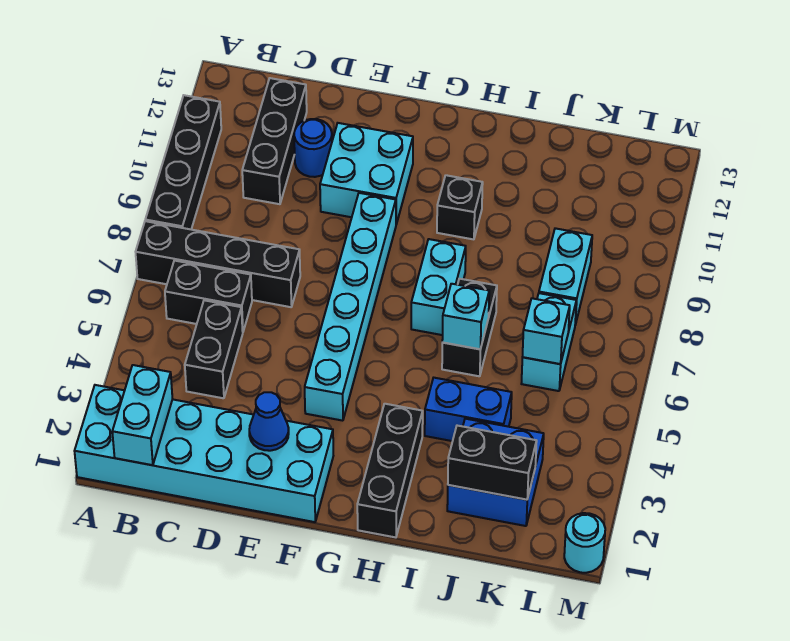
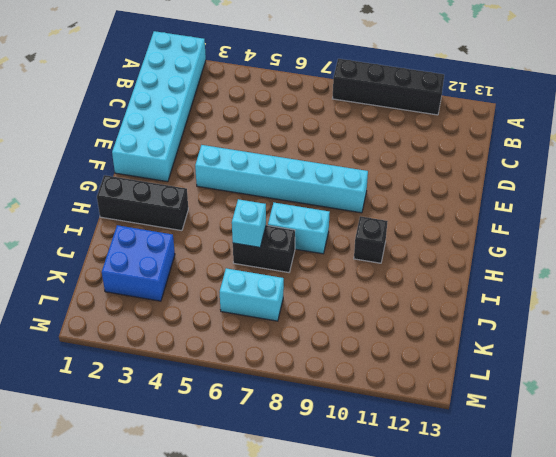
none -> black 1x4 brick [136,221,300,307]
none -> black 1x2 brick [165,261,252,331]
none -> black 1x2 brick [185,300,243,398]

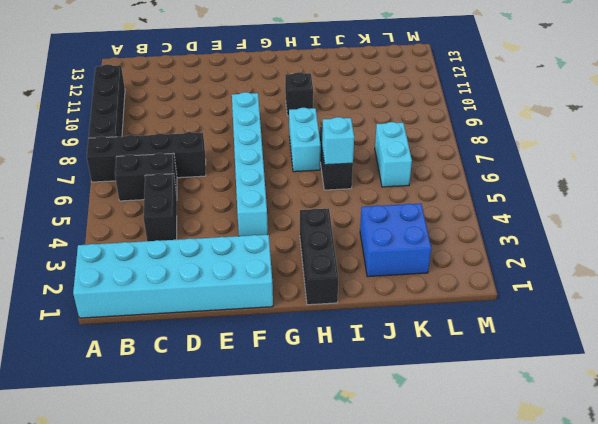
none -> black 1x3 brick [242,78,307,204]
none -> blue 1x1 round brick [294,119,332,177]
none -> cyan 2x2 brick [320,123,413,224]

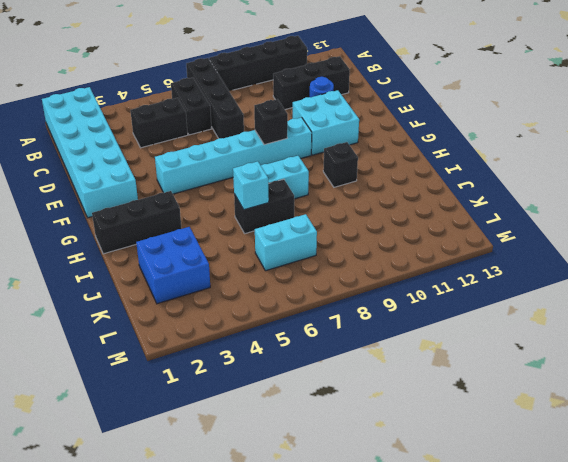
black 1x1 brick [254,99,288,145] -> none
none -> blue 1x2 brick [425,378,512,441]
none -> cyan 1x2 brick [539,228,592,324]
none -> cyan 1x1 round brick [564,513,605,573]

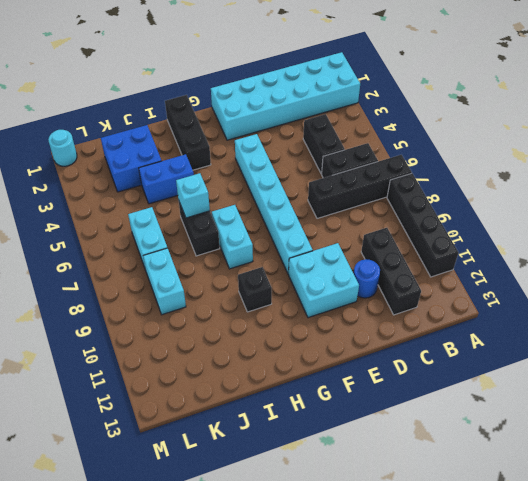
none -> cyan 1x2 brick [112,365,172,465]
none -> blue 1x1 cone [249,392,289,451]
none -> black 1x2 brick [448,426,537,500]

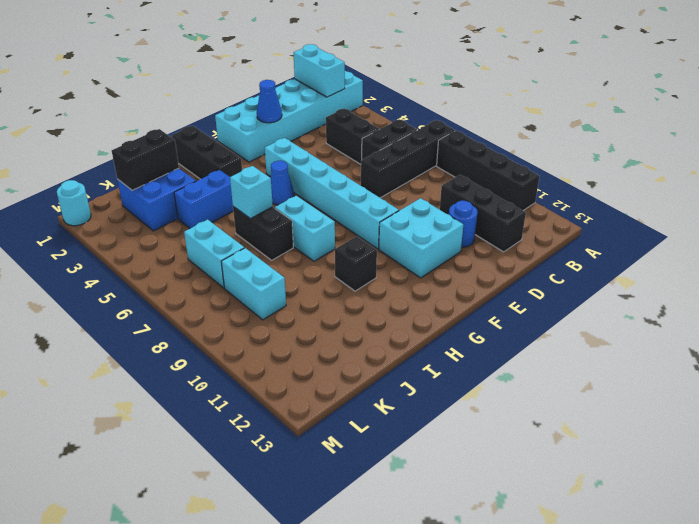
blue 1x1 cone [271,161,294,205] -> none
none -> cyan 1x1 brick [523,298,570,364]

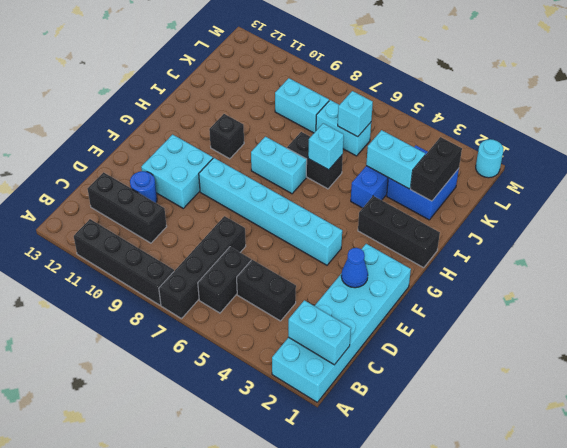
cyan 1x2 brick [366,130,425,189] -> none

